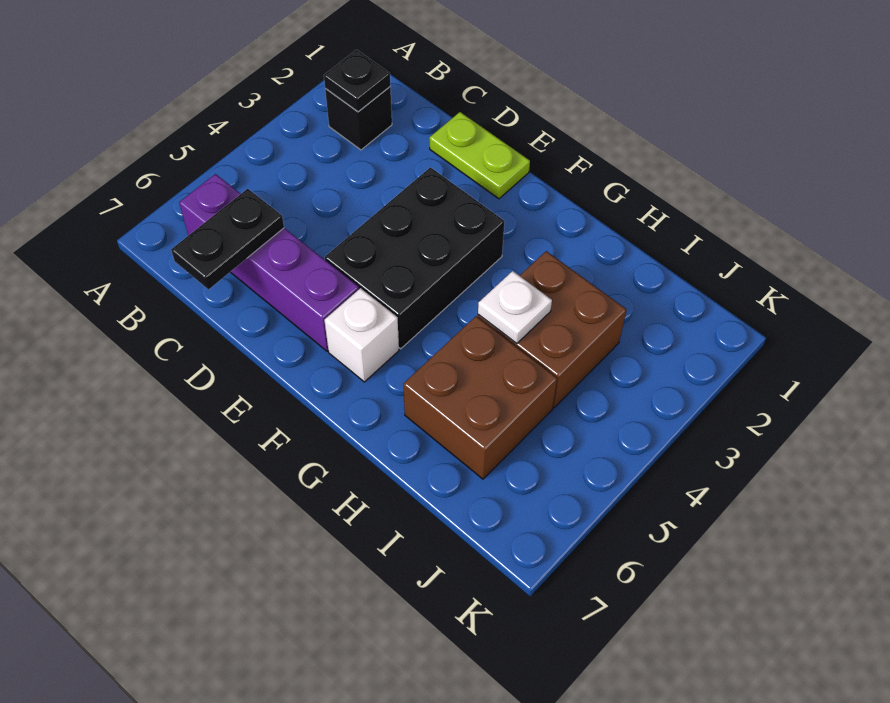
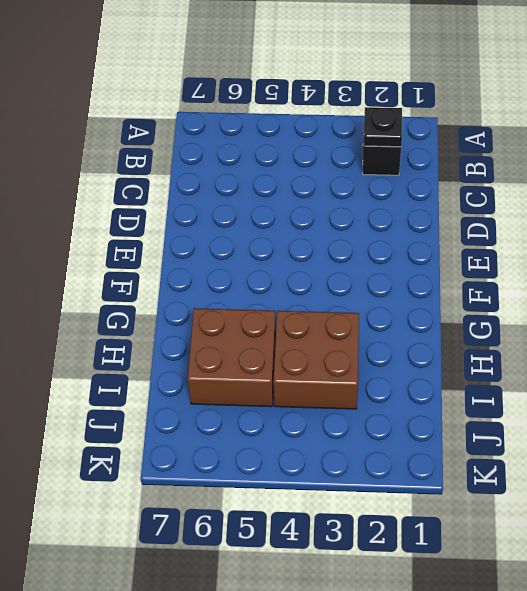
none -> purple 1x4 brick [179,174,359,351]
none -> lime 1x2 plate [429,112,530,199]

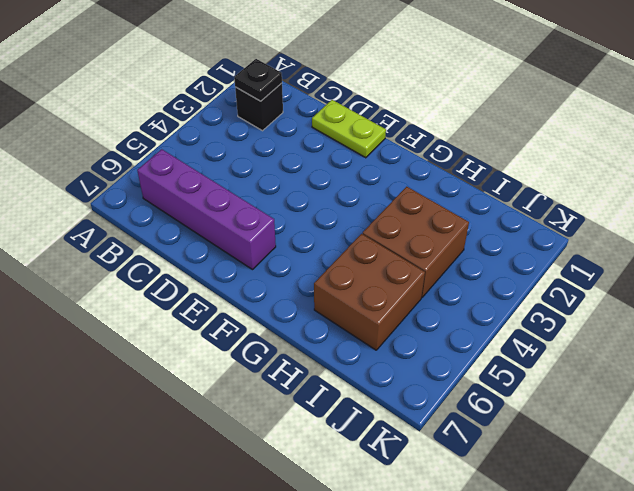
none -> black 2x3 brick [325,167,505,349]
none -> white 1x1 brick [324,288,399,382]

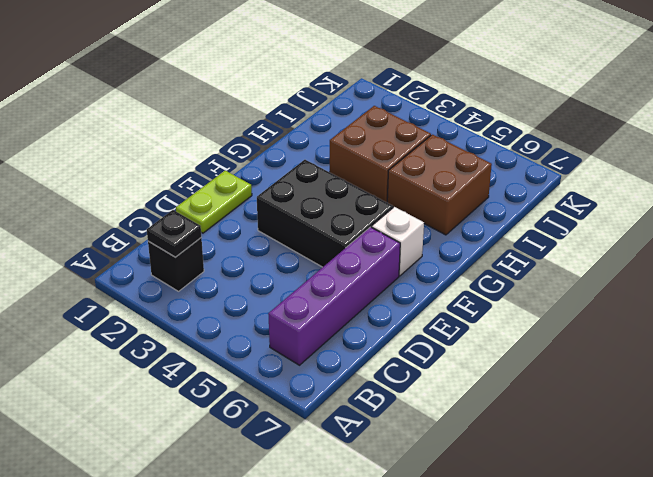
none -> black 1x2 plate [171,189,284,289]
none -> white 1x1 plate [478,271,552,344]

